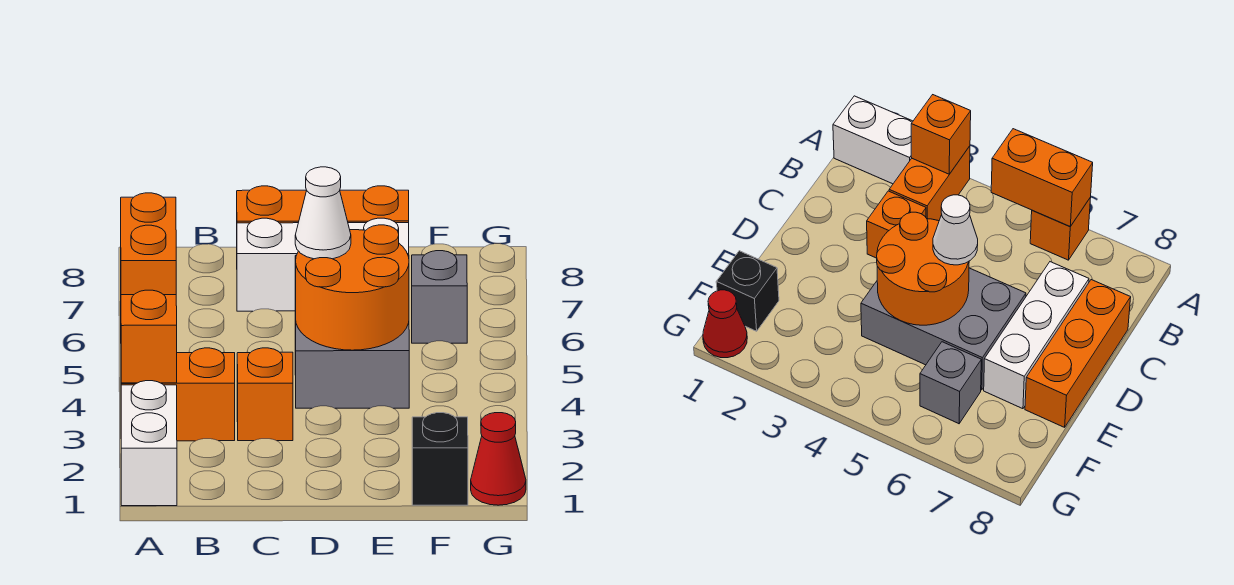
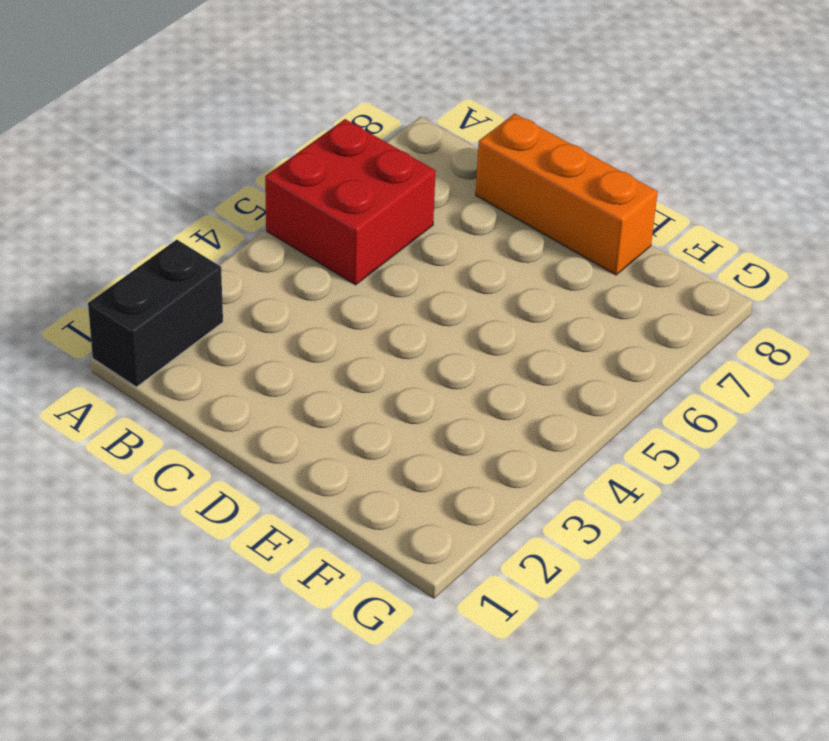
black 1x2 brick [88,240,223,387] -> white 1x2 brick [121,381,177,506]
red 2x2 brick [265,119,436,285] -> orange 1x1 brick [1030,197,1091,260]
none -> orange 1x2 brick [121,348,235,441]
none -> orange 1x1 brick [237,348,293,441]
none -> white 1x3 brick [237,218,409,311]

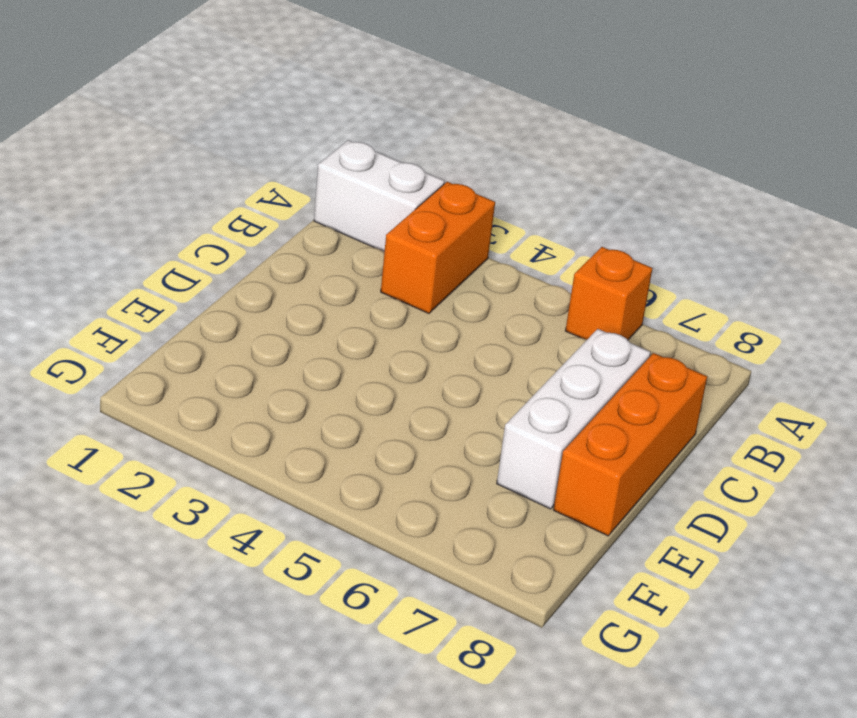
none -> orange 1x1 brick [237,348,293,441]
none -> grey 2x3 brick [295,255,409,408]
none -> black 1x1 brick [412,413,468,505]

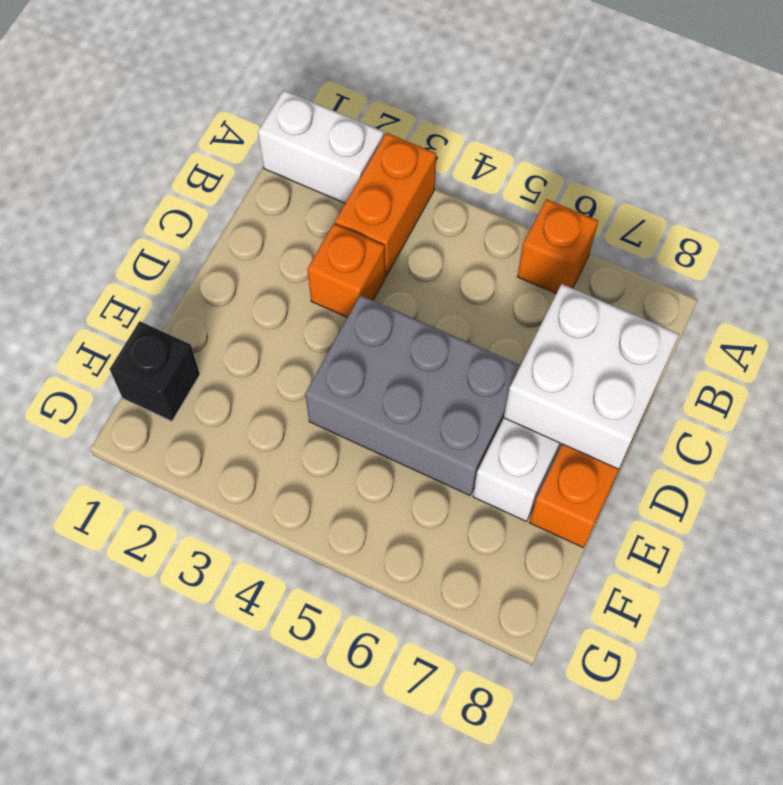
white 2x2 brick [504,284,679,469] -> none
none -> grey 1x1 brick [412,251,467,343]
none -> red 1x1 cone [471,413,526,505]
none -> orange 1x1 brick [121,290,177,383]

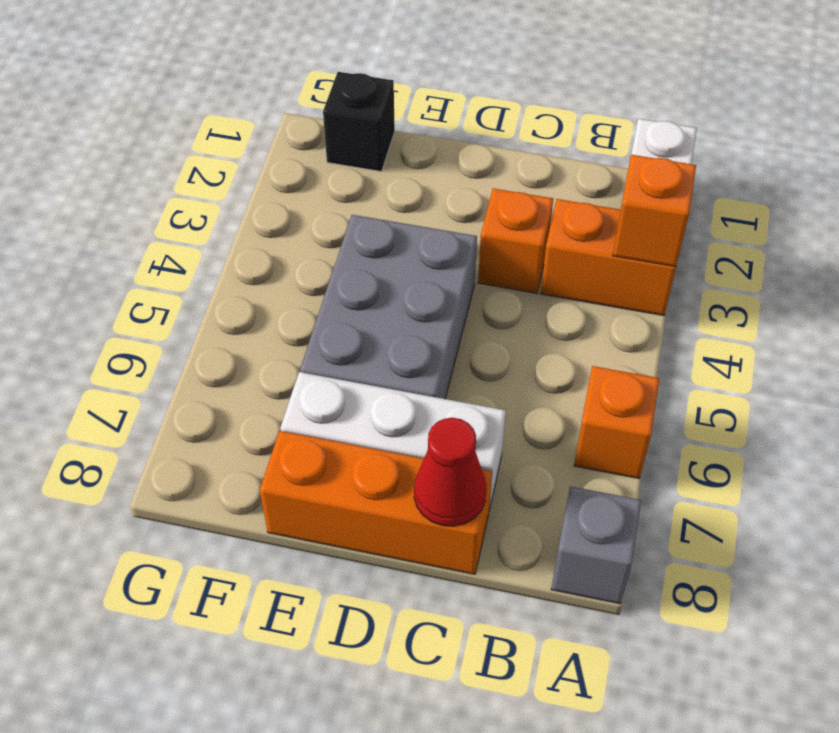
grey 1x1 brick [551,486,641,604] -> grey 1x1 brick moved to [412,251,467,343]
red 1x1 cone [414,418,486,526] -> red 1x1 cone moved to [471,413,526,505]
none -> orange 1x2 brick [121,193,176,295]
none -> orange 2x2 round brick [296,225,409,350]
none -> white 1x1 cone [295,167,351,259]

